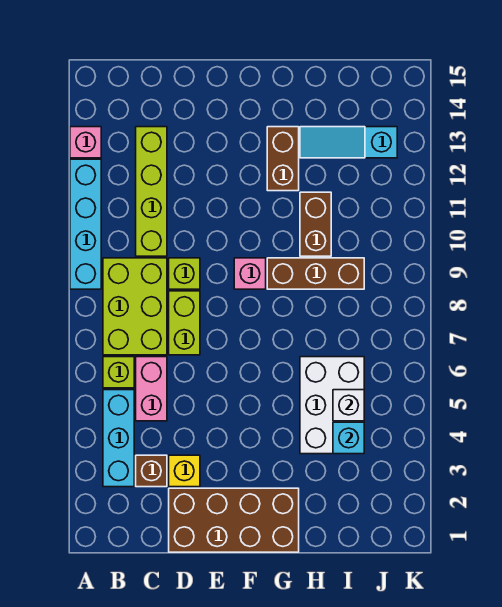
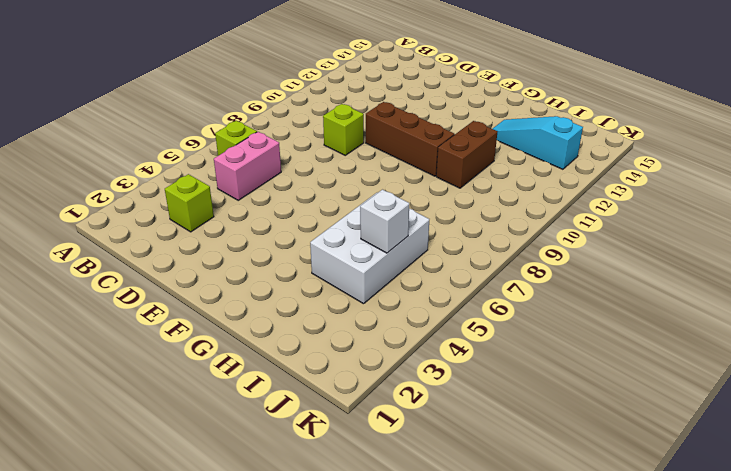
lime 1x1 brick [165,174,214,232] -> brown 1x1 brick [136,455,167,487]
brown 1x3 brick [366,102,454,176] -> brown 1x3 brick moved to [267,258,364,289]
none -> cyan 1x4 brick [70,159,101,289]
none -> pink 1x1 brick [70,127,101,158]
none -> cyan 1x3 brick [103,390,134,487]

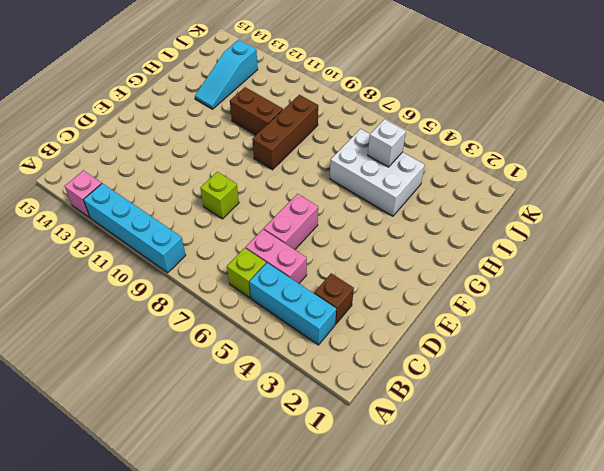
pink 1x2 brick [264,194,318,250] -> none
none -> lime 2x3 brick [103,258,167,355]
none -> lime 1x4 brick [136,127,167,256]
none -> brown 2x4 brick [169,488,299,552]

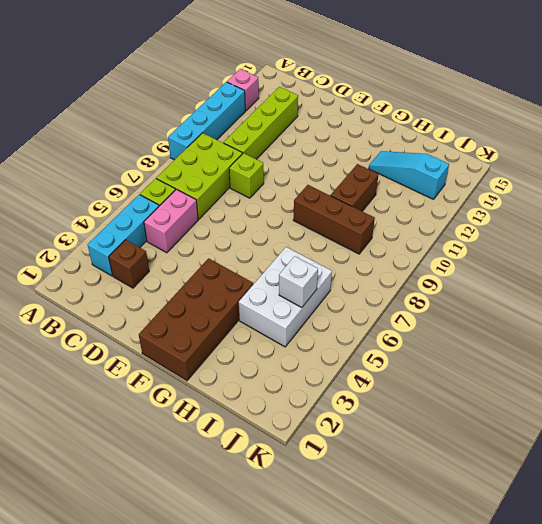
brown 2x4 brick [139,258,253,380] -> brown 2x4 brick turned to [169,488,299,552]
none -> yellow 1x1 brick [169,455,200,487]
none -> lime 1x2 brick [169,291,200,355]
none -> pink 1x1 brick [234,258,266,289]

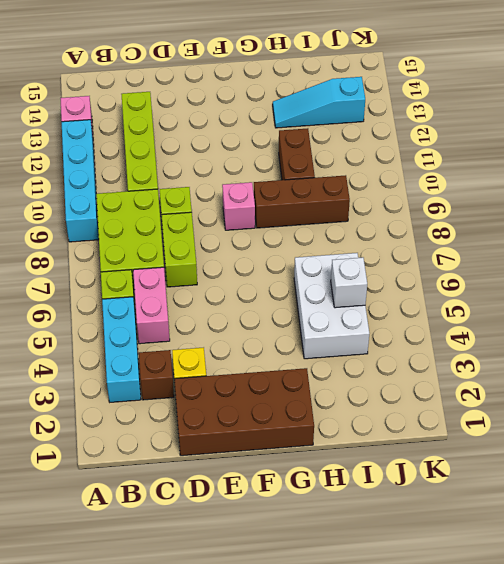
none -> brown 1x2 brick [267,127,299,191]
none -> cyan 1x1 brick [333,422,364,454]

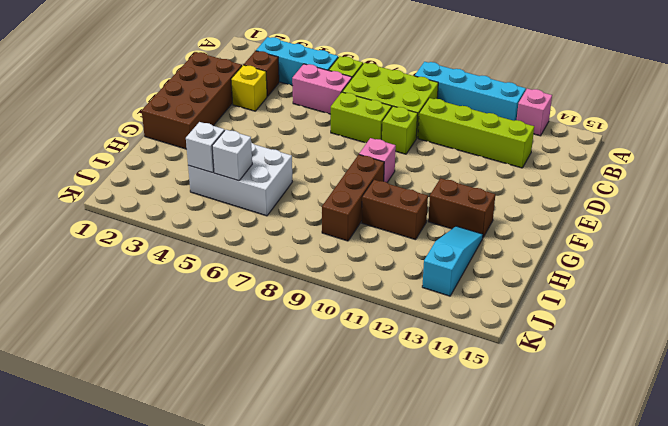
white 1x1 brick [186,122,225,173] -> cyan 1x1 brick [333,422,364,454]

